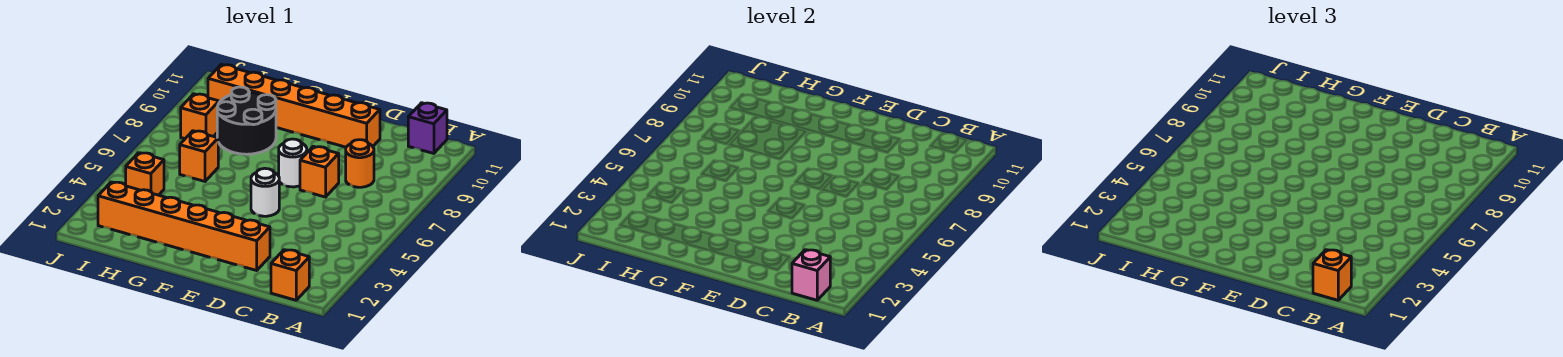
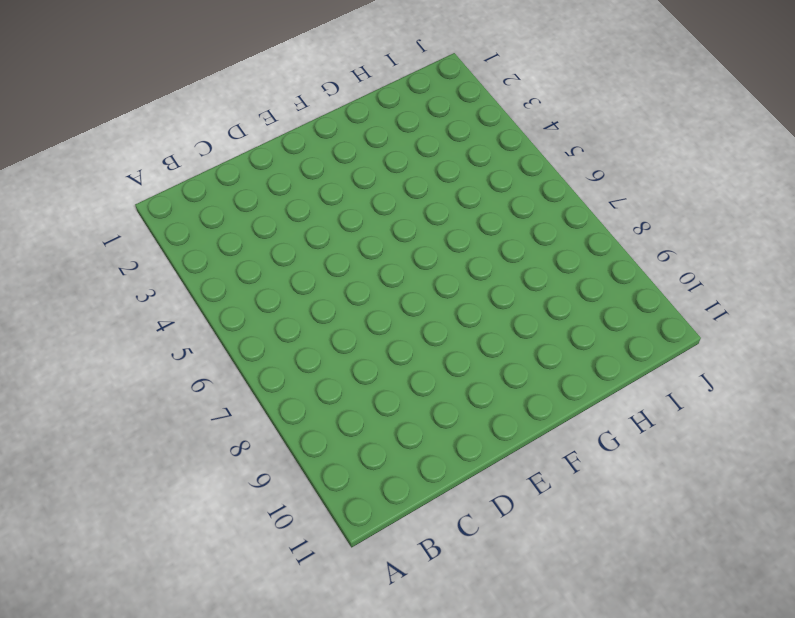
none -> orange 1x1 brick [271,250,309,300]
none -> purple 1x1 brick [408,103,447,154]
none -> orange 1x1 round brick [346,140,374,187]

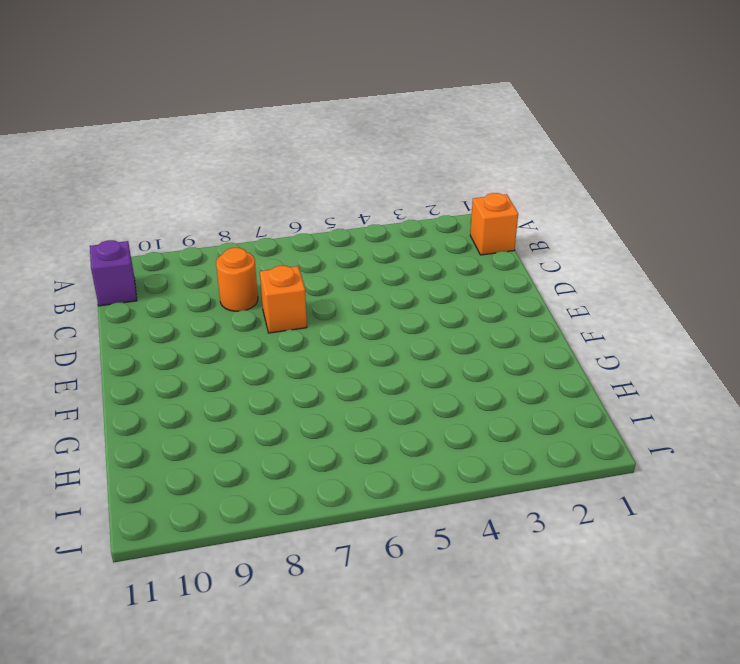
none -> orange 1x6 brick [98,182,270,270]
none -> orange 1x6 brick [208,65,380,147]
none -> white 1x1 round brick [251,168,279,216]

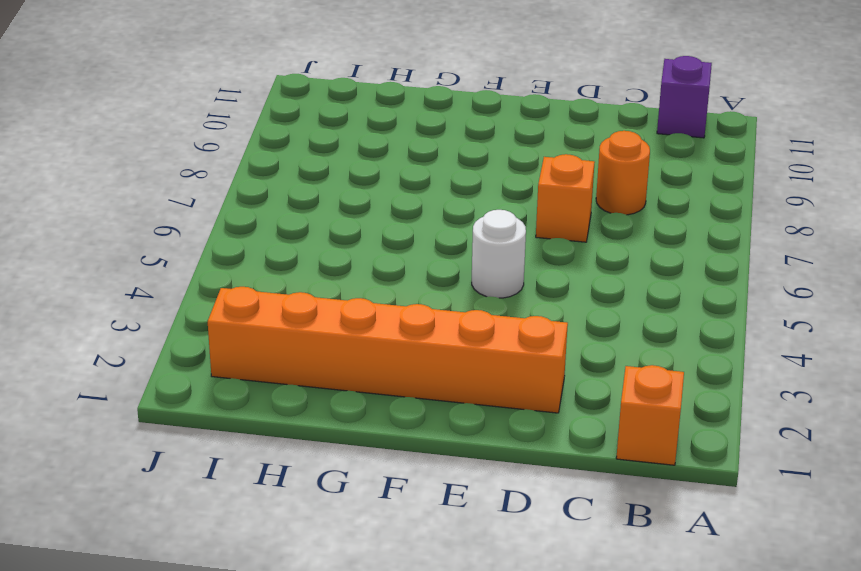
none -> orange 1x6 brick [208,65,380,147]
none -> white 1x1 round brick [279,139,307,187]
none -> black 2x2 round brick [217,87,276,154]

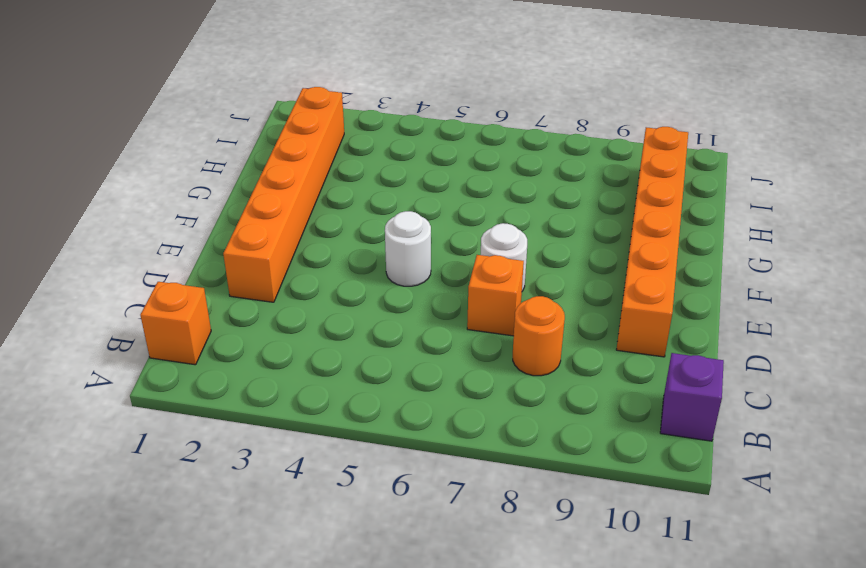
none -> black 2x2 round brick [217,87,276,154]
none -> orange 1x1 brick [180,131,218,181]
none -> orange 1x1 brick [126,153,164,195]

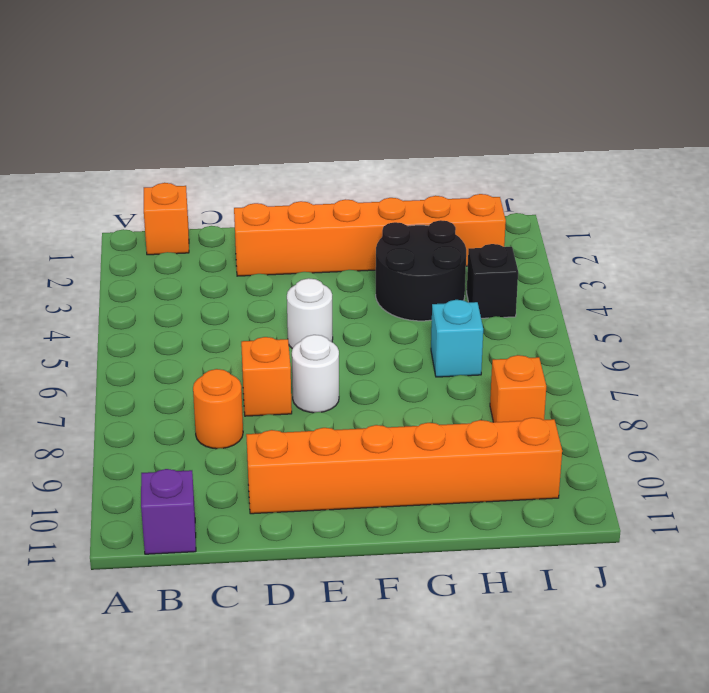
black 2x2 round brick [376,220,466,321] -> black 2x2 round brick moved to [217,87,276,154]
cyan 1x1 brick [431,300,483,377] -> orange 1x1 brick [180,131,218,181]
black 1x1 brick [467,244,518,318] -> orange 1x1 brick [126,153,164,195]
none -> pink 1x1 brick [792,250,830,300]
none -> orange 1x1 brick [1313,250,1351,300]

